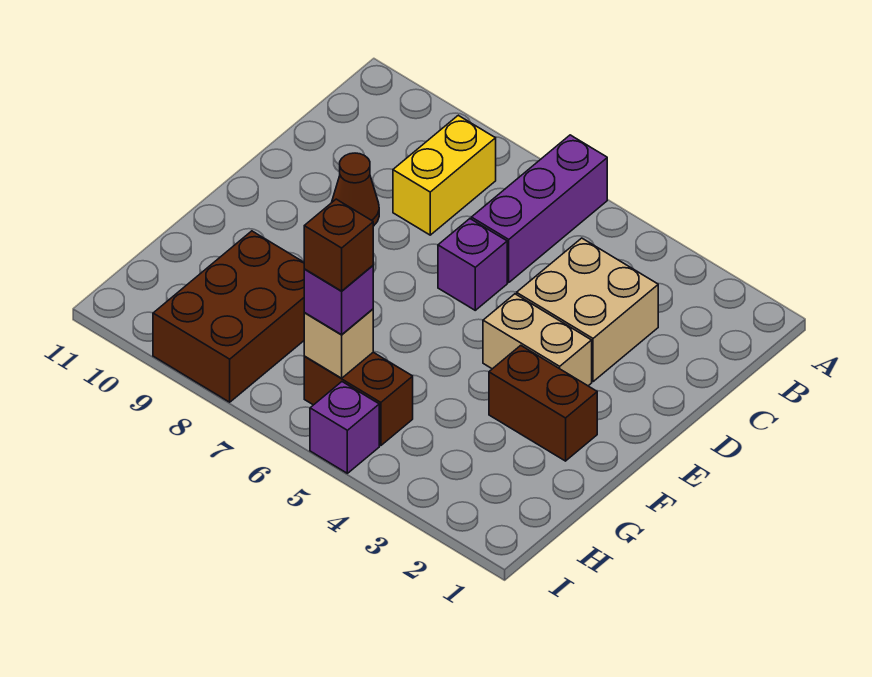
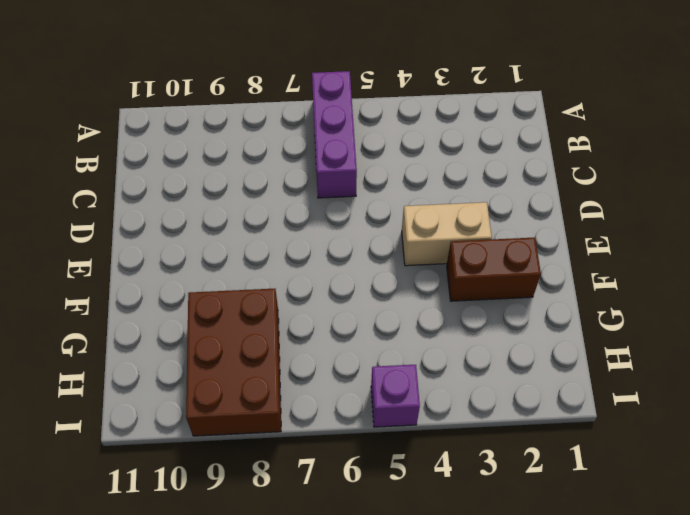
none -> yellow 1x2 brick [393,115,496,235]
none -> tan 2x2 brick [517,238,658,382]
none -> purple 1x1 brick [438,219,507,310]

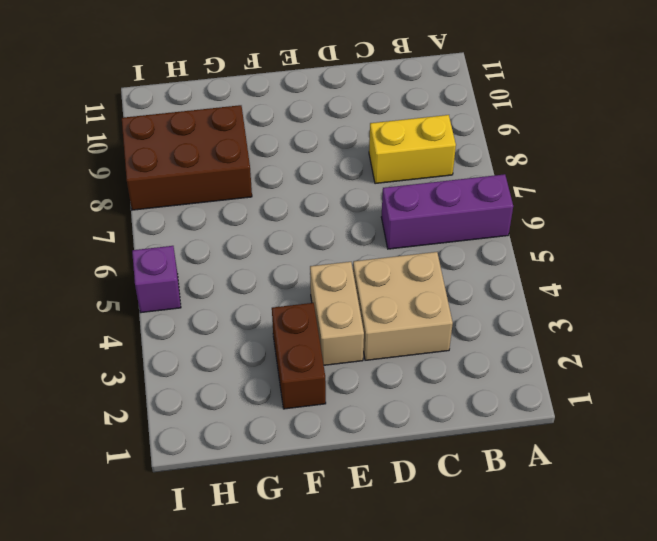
none -> purple 1x1 brick [438,219,507,310]
none -> brown 1x1 cone [332,153,379,226]
none -> brown 1x2 brick [304,352,413,446]

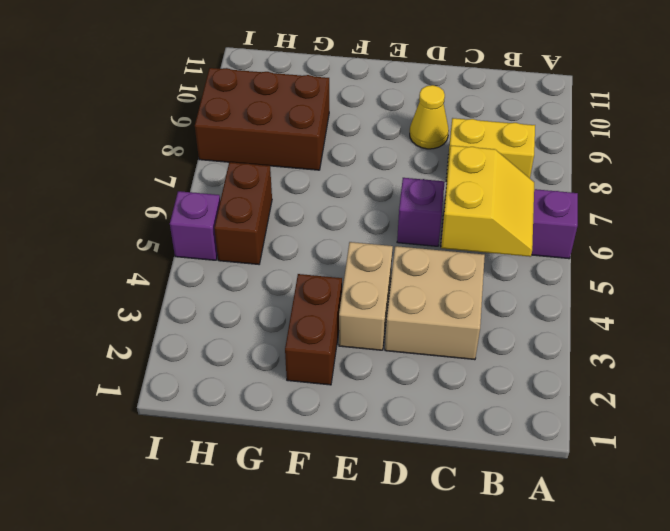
yellow 2x2 slope [441,145,534,257] -> none
yellow 1x1 cone [410,85,449,149] -> brown 1x1 cone [332,153,379,226]
none -> tan 1x1 brick [304,309,373,378]
none -> purple 1x1 brick [304,266,373,335]
none -> brown 1x1 brick [304,199,373,291]

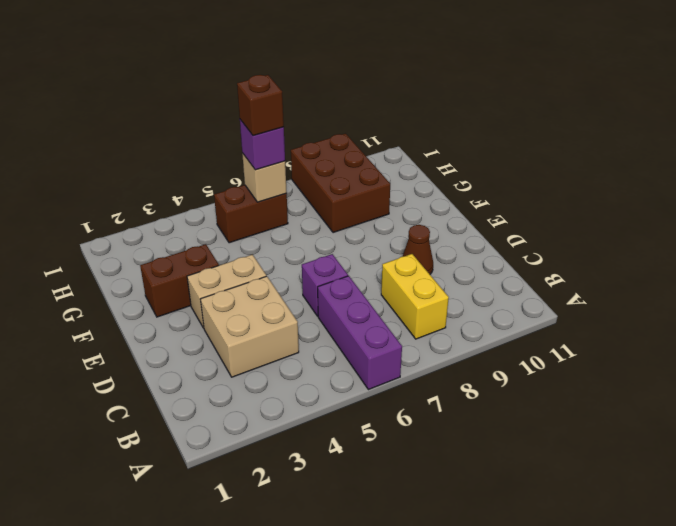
none -> purple 1x1 brick [310,382,379,473]

